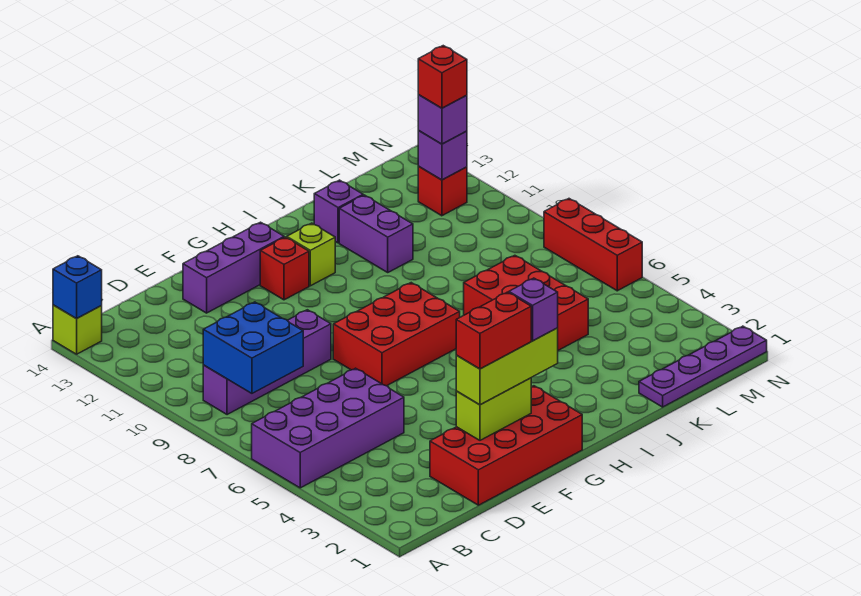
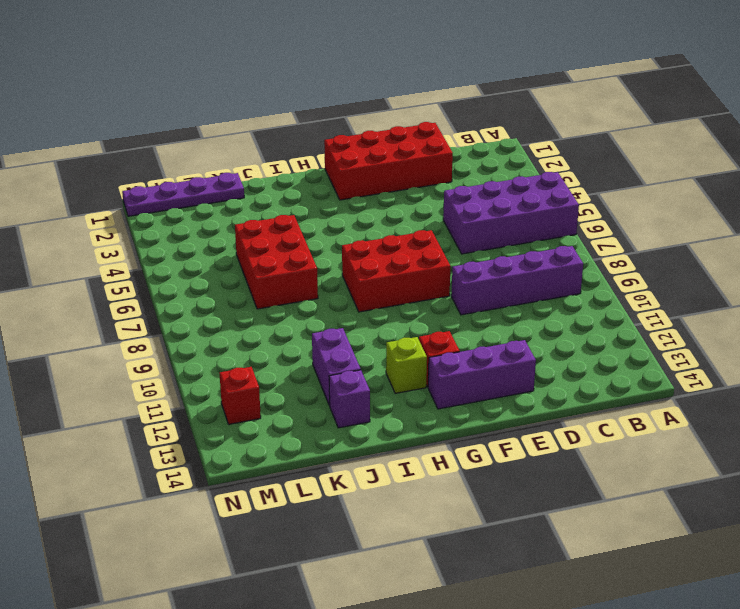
none -> lime 1x1 brick [53,305,102,354]
none -> red 1x3 brick [544,199,642,291]
none -> blue 1x1 brick [53,256,102,319]

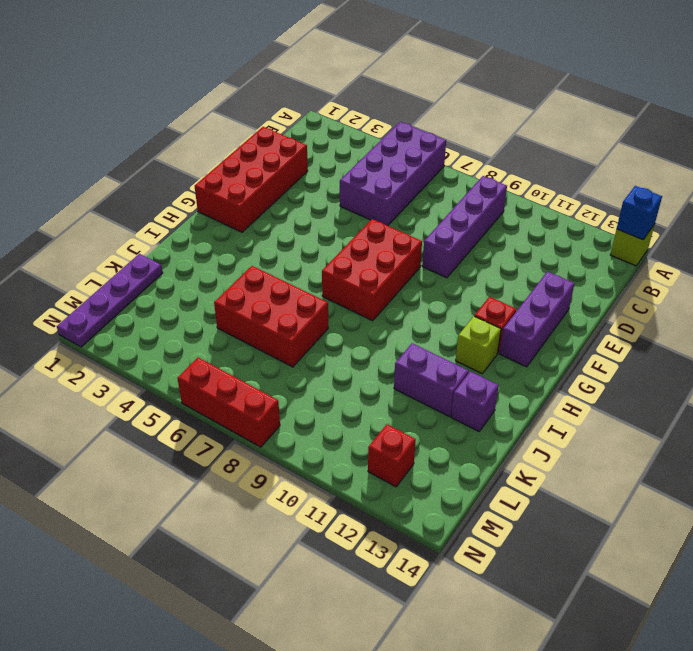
none -> blue 2x2 brick [203,302,303,393]
none -> lime 1x2 brick [456,378,531,440]
none -> purple 1x1 brick [418,131,467,180]

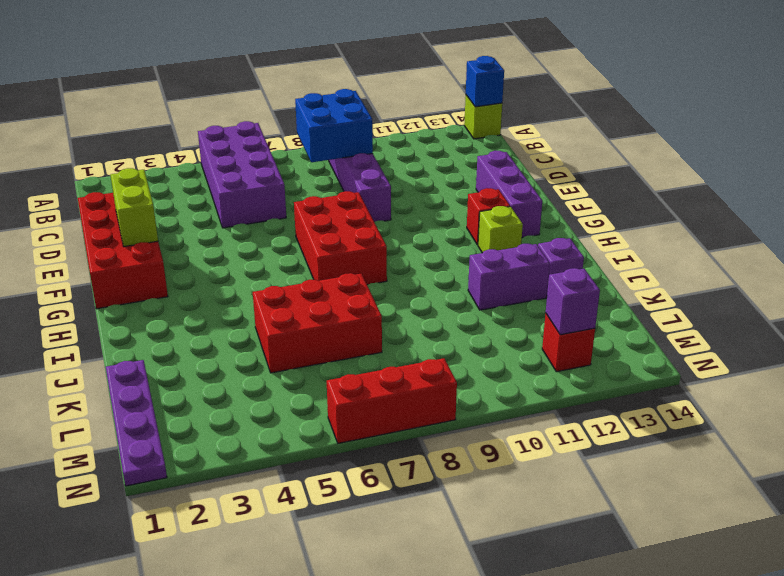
none -> lime 1x3 brick [456,328,558,405]
none -> purple 1x1 brick [418,95,467,144]
none -> red 1x2 brick [456,292,531,369]

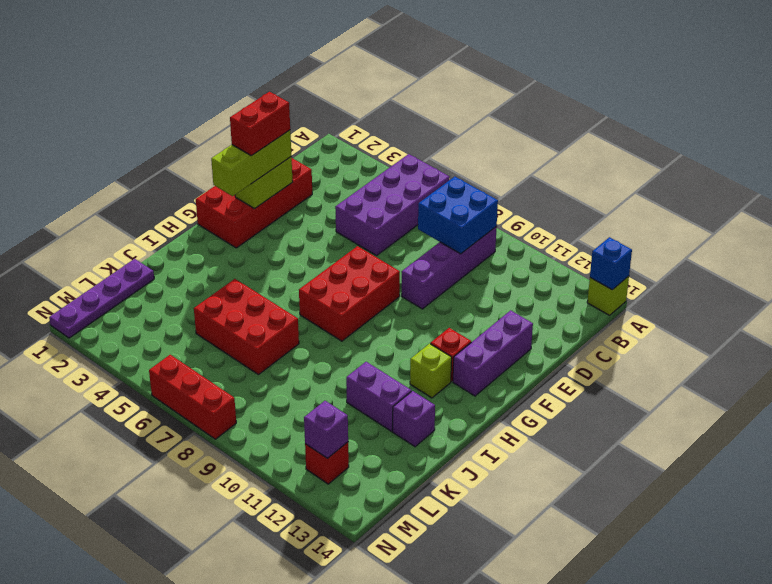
none -> purple 1x1 brick [418,95,467,144]
none -> purple 1x1 brick [509,278,558,341]
none -> red 1x1 brick [418,46,467,108]

